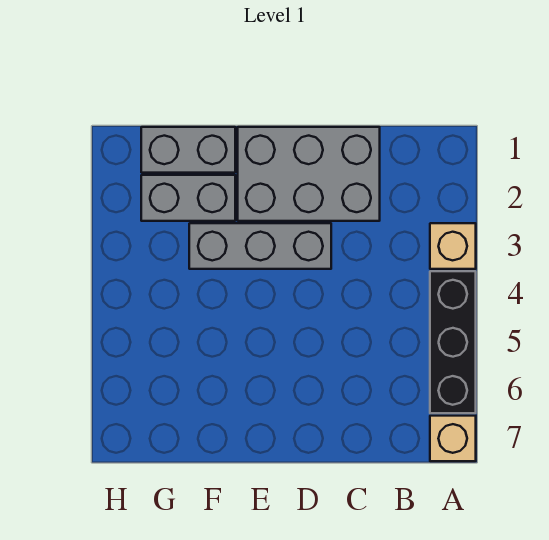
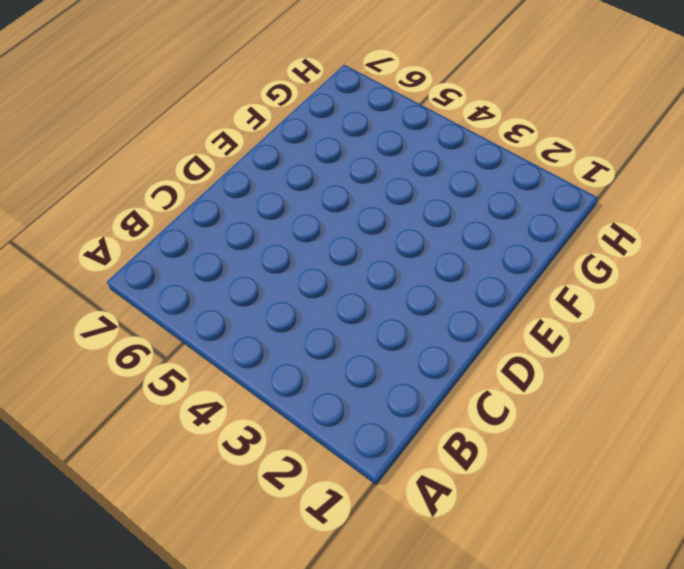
none -> tan 1x1 brick [430,223,476,269]
none -> black 1x3 brick [430,271,476,413]

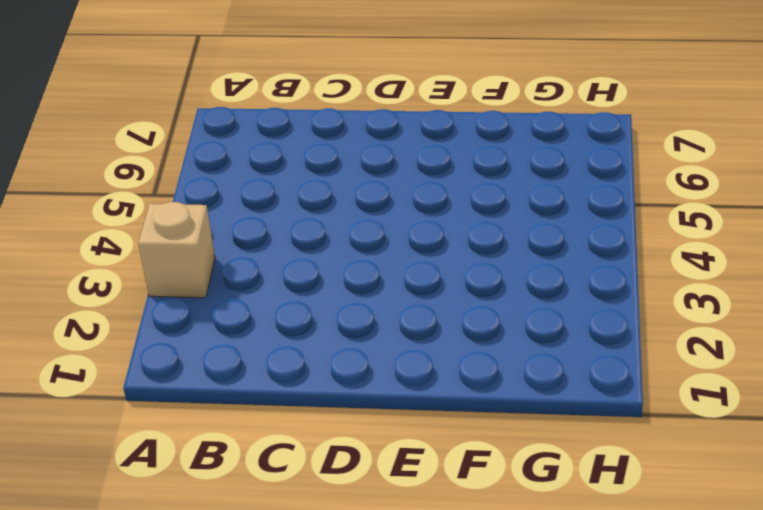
none -> black 1x3 brick [430,271,476,413]
none -> tan 1x1 brick [430,416,476,461]

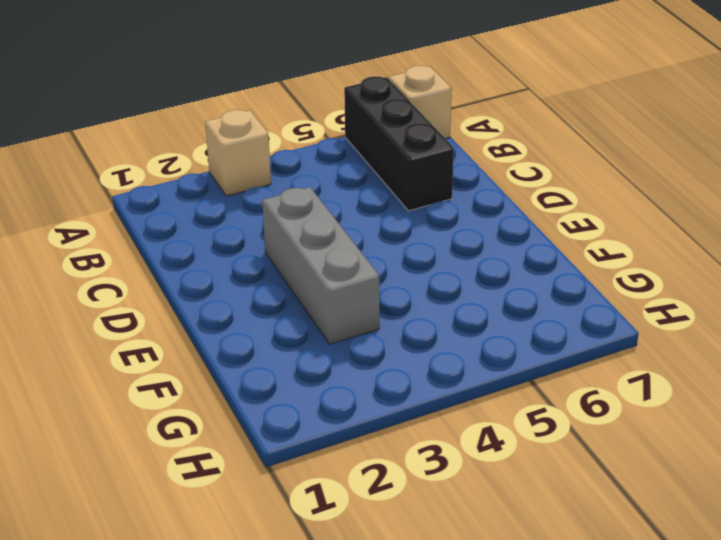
black 1x3 brick [344,76,454,211] -> black 1x3 brick turned to [430,271,476,413]
none -> grey 2x3 brick [238,127,380,221]
none -> grey 1x2 brick [141,127,235,173]

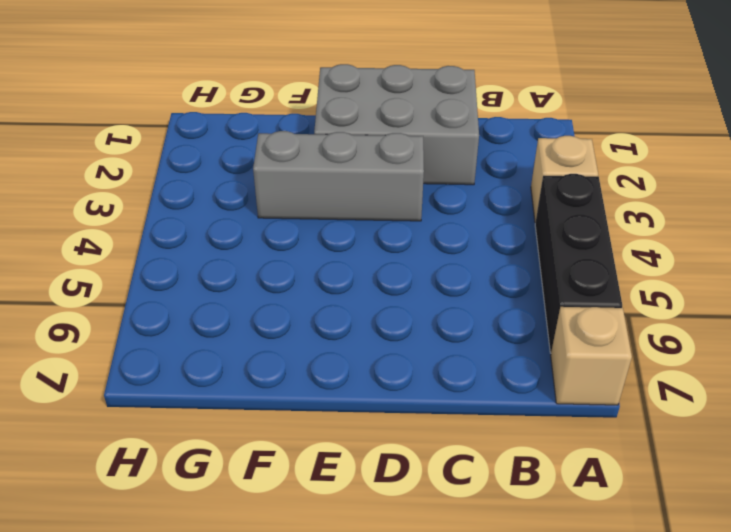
none -> grey 1x2 brick [141,127,235,173]
none -> grey 1x2 brick [141,175,235,221]

